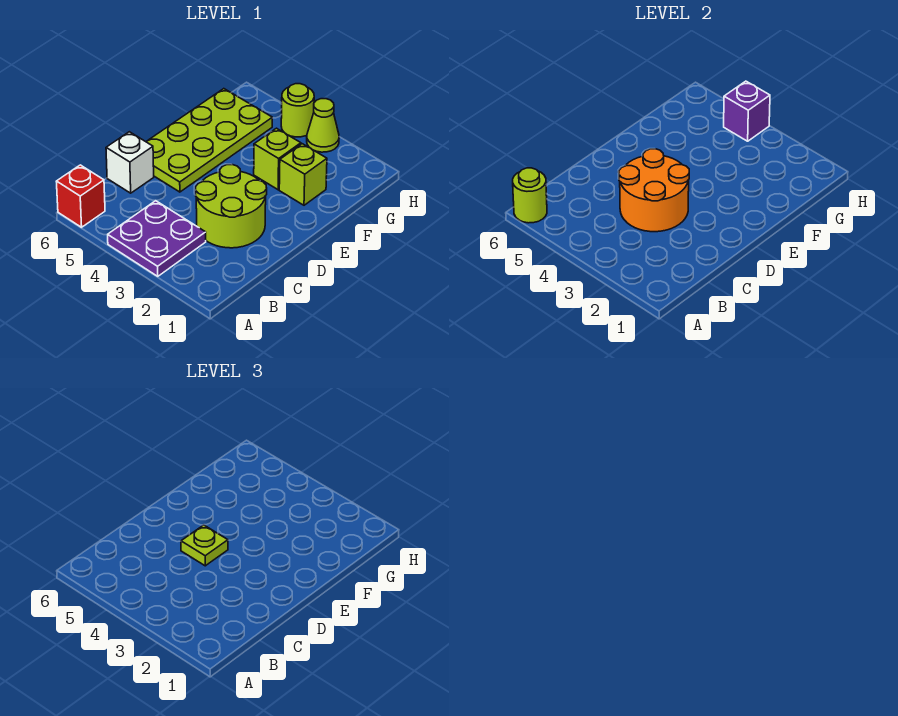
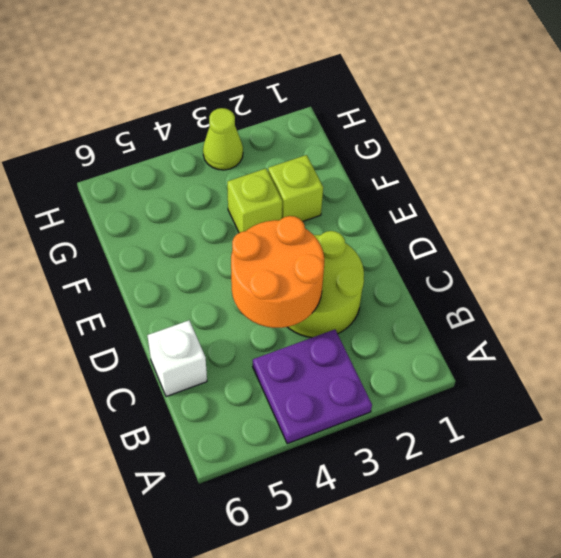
none -> red 1x1 brick [56,165,105,227]
none -> lime 2x4 plate [146,89,272,192]
none -> lime 1x1 round brick [281,84,314,137]

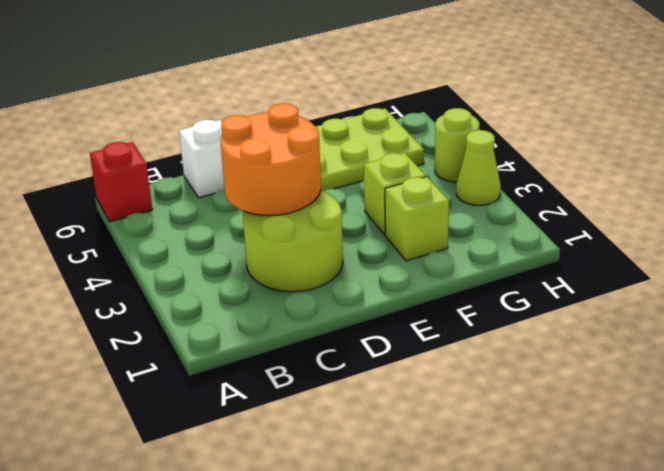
none -> purple 2x2 plate [108,201,206,276]
none -> lime 1x1 round brick [513,168,547,223]
none -> purple 1x1 brick [724,81,770,141]

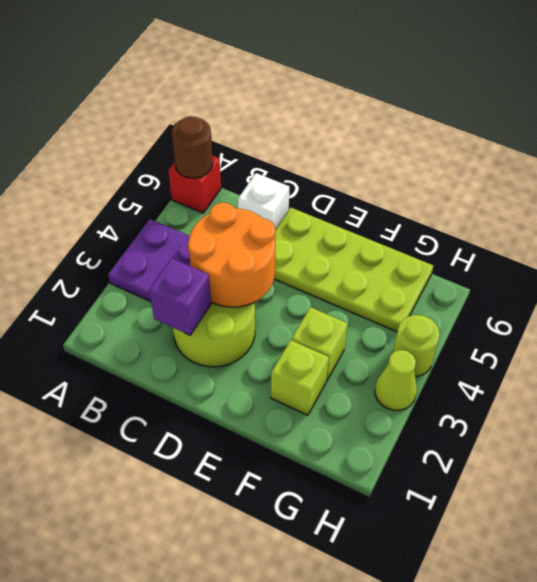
brown 1x1 round brick [172,116,213,178] -> lime 1x1 round brick [513,168,547,223]
purple 1x1 brick [149,258,211,335] -> purple 1x1 brick moved to [724,81,770,141]
none -> lime 1x1 plate [181,525,228,566]

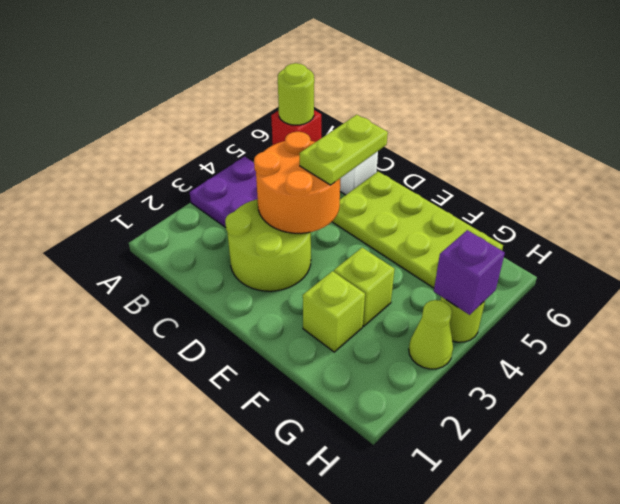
lime 1x2 plate [300,115,388,185] -> lime 1x1 plate [181,525,228,566]

